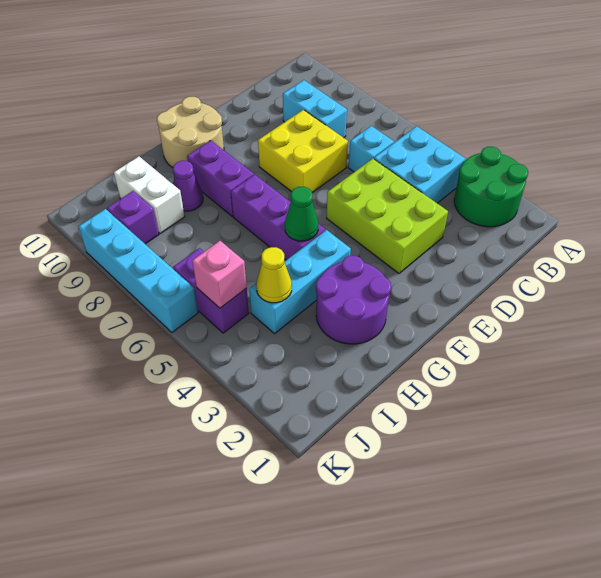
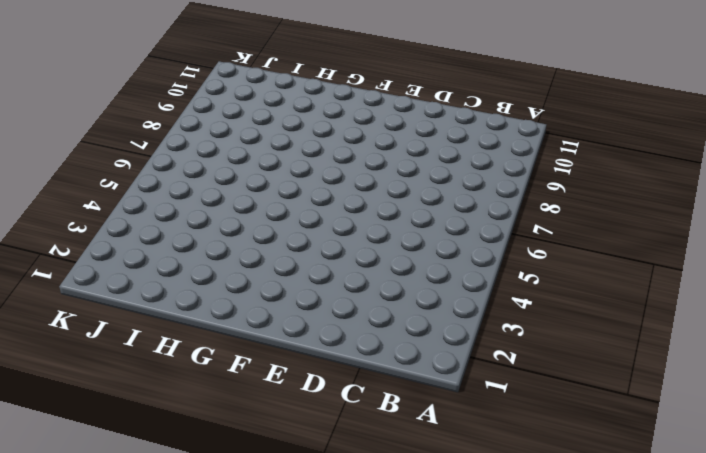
none -> green 2x2 round brick [454,147,528,227]
none -> cyan 2x2 brick [374,126,465,203]
none -> cyan 1x1 brick [348,126,394,172]

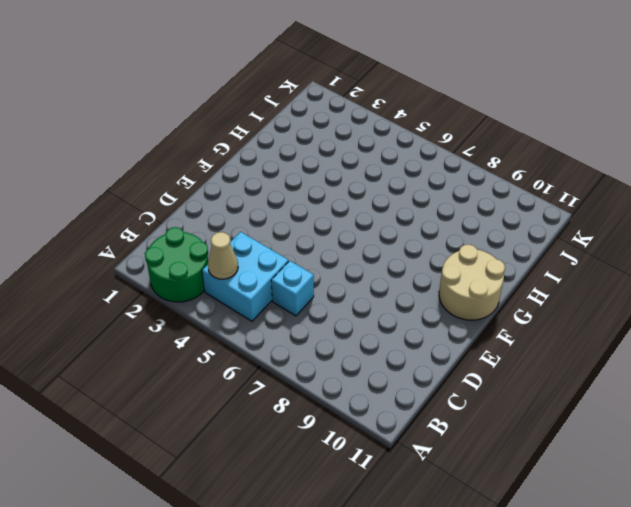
tan 1x1 cone [208,232,238,279] -> none
none -> cyan 1x2 brick [283,80,347,138]
none -> lime 2x3 brick [327,159,448,273]
none -> yellow 2x2 brick [258,110,348,193]

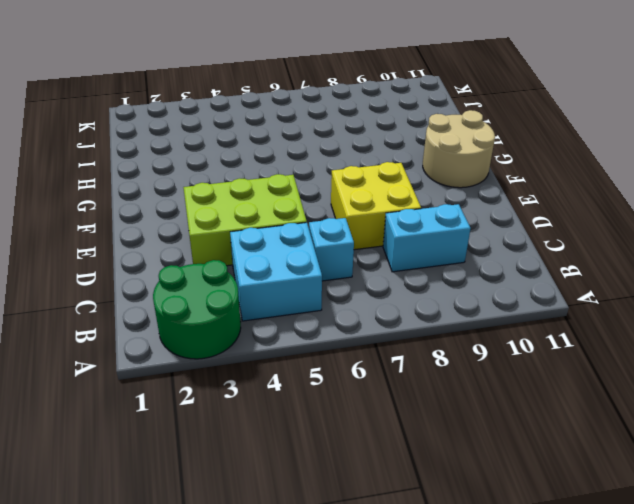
none -> purple 2x2 round brick [316,255,391,344]
none -> cyan 1x3 brick [249,230,351,334]
none -> purple 1x3 brick [231,175,325,260]

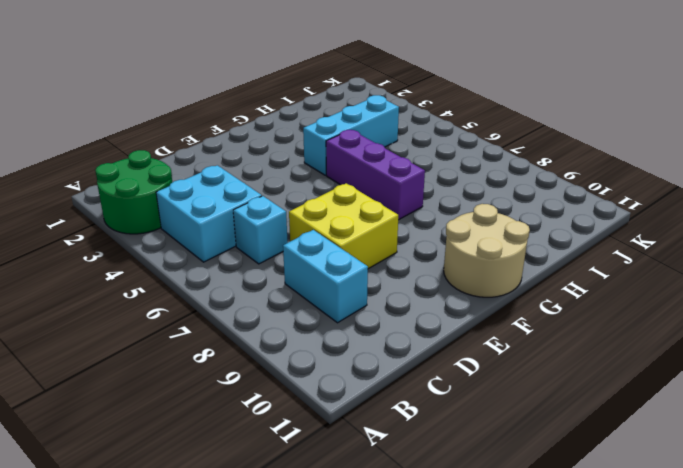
none -> lime 2x3 brick [327,159,448,273]
none -> purple 2x2 round brick [316,255,391,344]
none -> purple 1x2 brick [187,141,254,216]

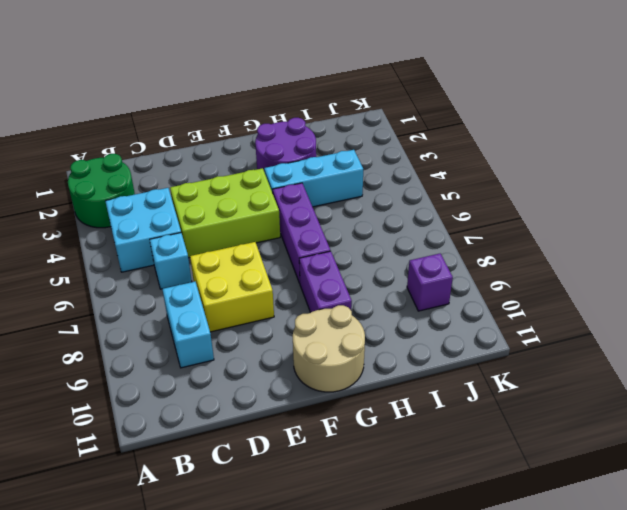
lime 2x3 brick [170,168,280,258] -> lime 2x3 brick turned to [327,159,448,273]
none -> purple 1x1 cone [173,161,203,211]
none -> white 1x2 brick [114,157,185,234]
none -> purple 1x2 brick [173,248,249,333]

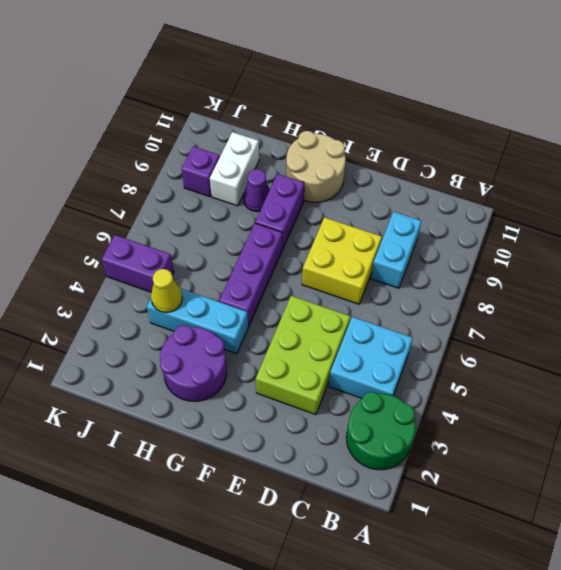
purple 1x2 brick [102,235,174,292] -> purple 1x2 brick turned to [173,248,249,333]
none -> cyan 1x1 brick [348,126,394,172]
none -> cyan 1x4 brick [79,209,198,332]
none -> green 1x1 cone [285,187,318,241]

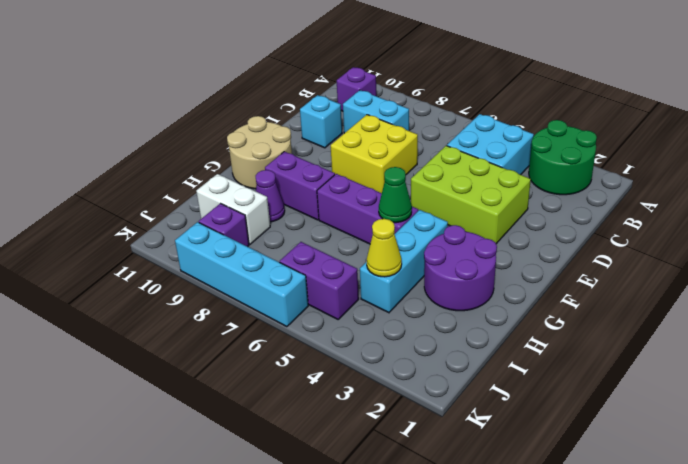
purple 1x1 brick [337,67,376,111] -> none
cyan 1x1 brick [300,95,342,148] -> cyan 1x1 brick moved to [348,126,394,172]
none -> pink 1x1 brick [192,241,247,308]

